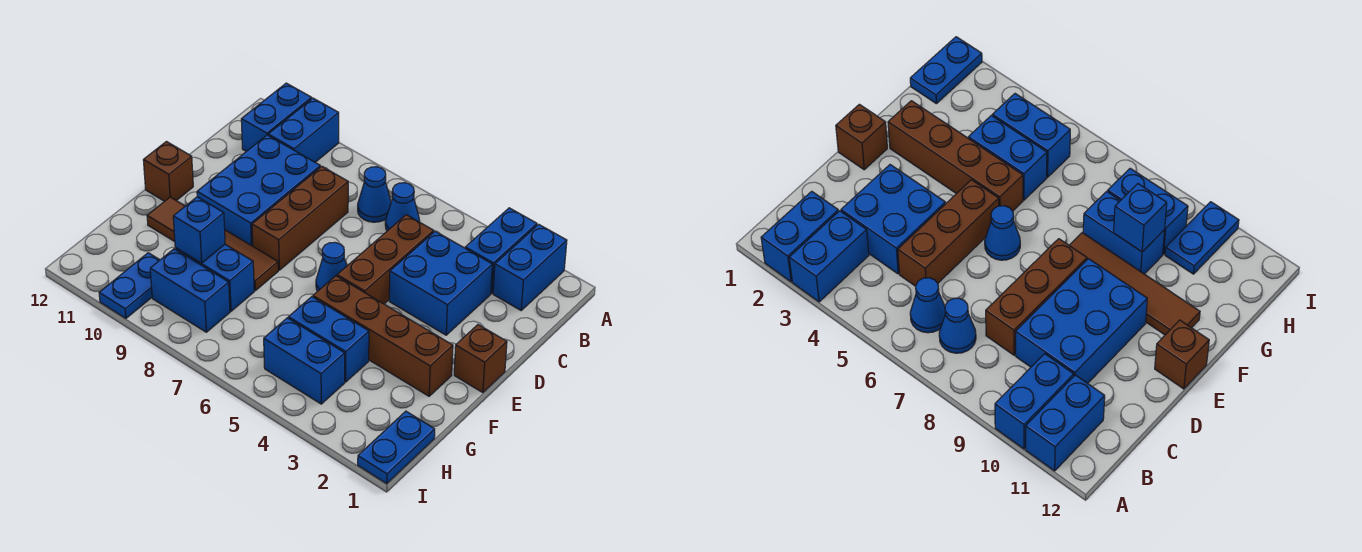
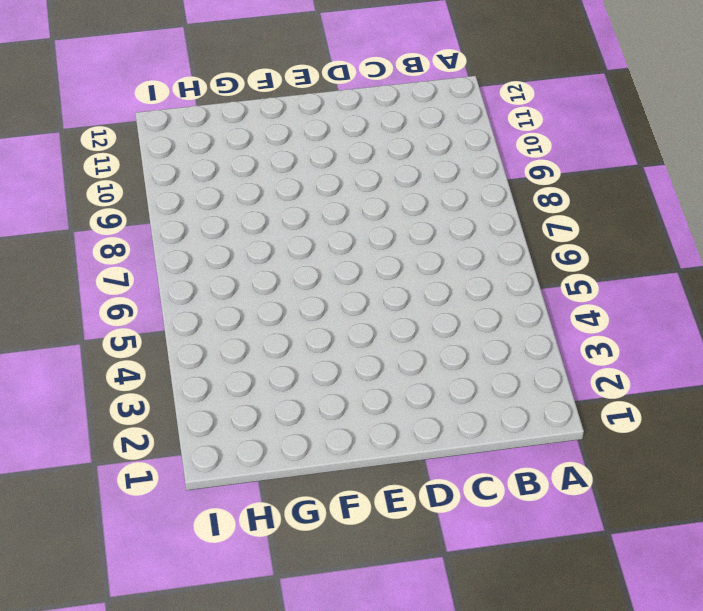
none -> blue 1x2 brick [493,224,567,310]
none -> blue 1x2 brick [465,208,537,293]
none -> blue 1x2 brick [268,98,339,162]

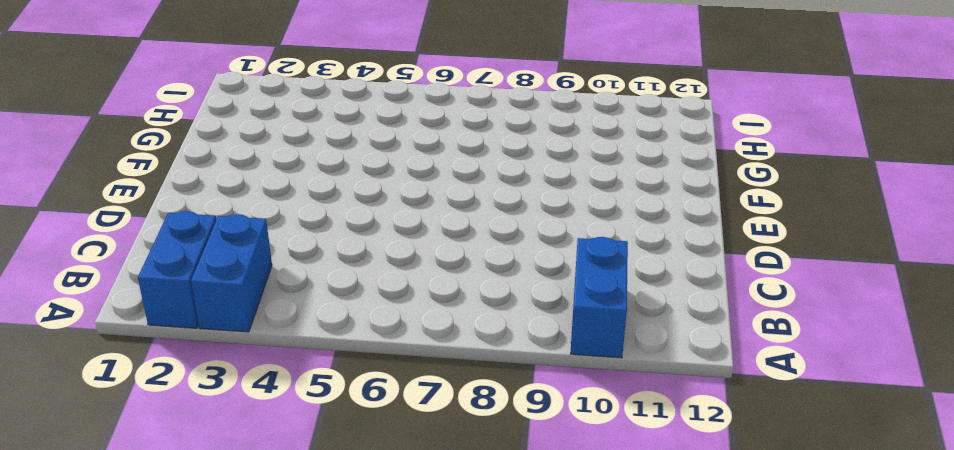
none -> blue 1x2 brick [241,83,312,151]
none -> blue 1x1 cone [385,183,420,231]
none -> blue 1x1 cone [358,167,391,222]

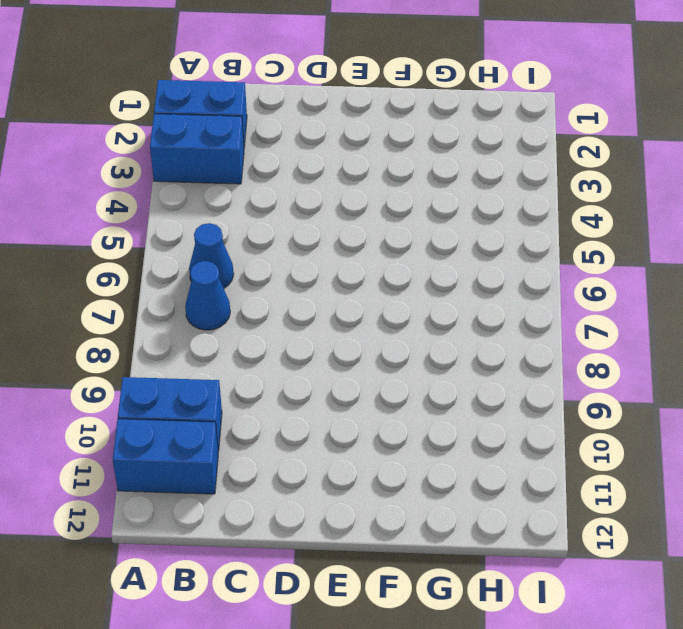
none -> blue 2x2 brick [389,231,492,335]
none -> brown 1x3 brick [337,215,434,304]
none -> brown 1x3 brick [252,166,348,270]

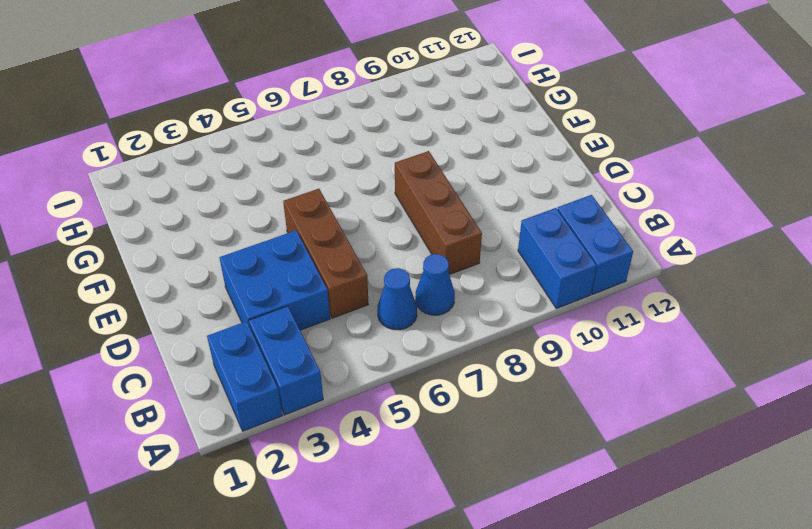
none -> blue 2x3 brick [197,135,320,246]
none -> brown 1x1 brick [454,325,507,393]
none -> blue 1x1 cone [316,242,347,291]

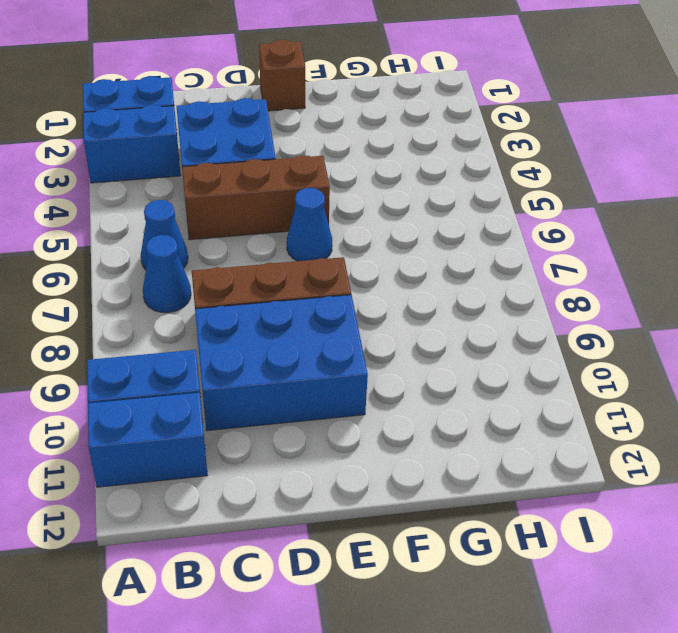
none -> brown 1x1 brick [143,142,193,201]
none -> brown 1x4 brick [313,276,453,396]
none -> brown 1x4 tile [147,197,278,291]

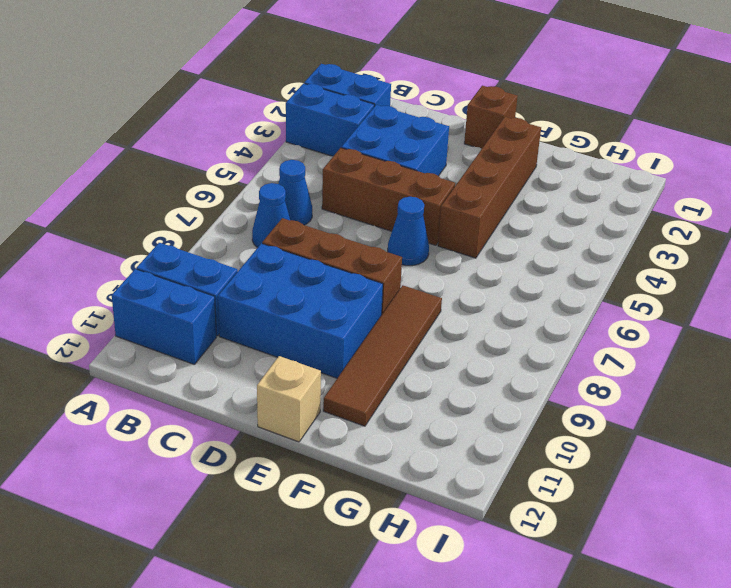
tan 1x1 brick [257,356,321,442] -> brown 1x1 brick [143,142,193,201]
none -> blue 1x2 brick [288,297,369,382]
none -> blue 1x2 brick [175,244,254,311]
none -> blue 1x2 plate [358,411,435,484]

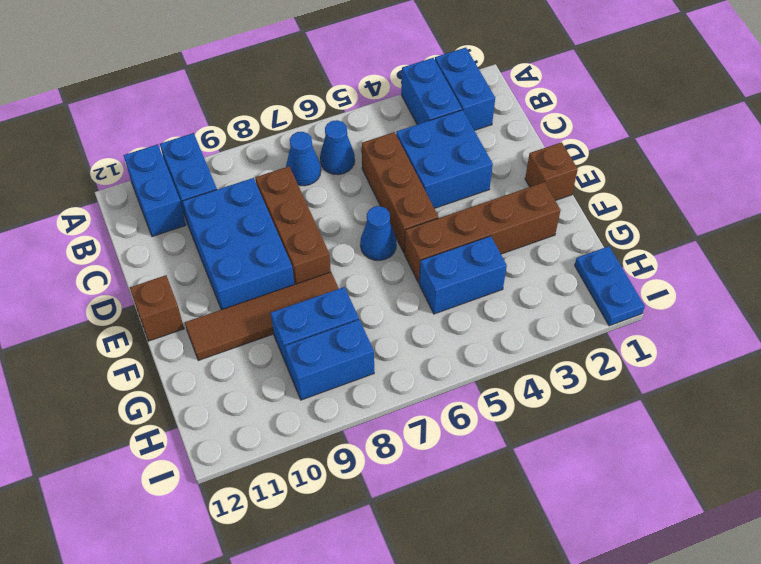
none -> blue 1x2 brick [264,318,345,404]
none -> blue 1x2 plate [99,253,160,318]
none -> blue 1x1 brick [173,197,225,263]

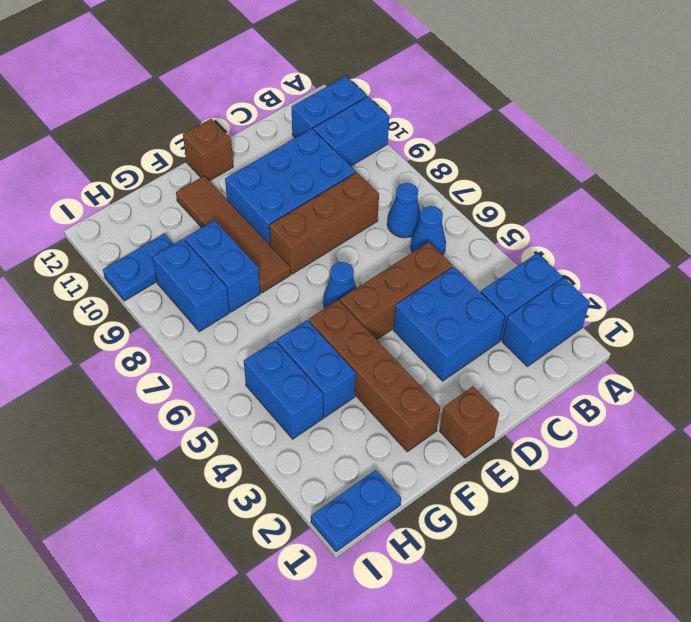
none -> blue 1x1 brick [173,197,225,263]

